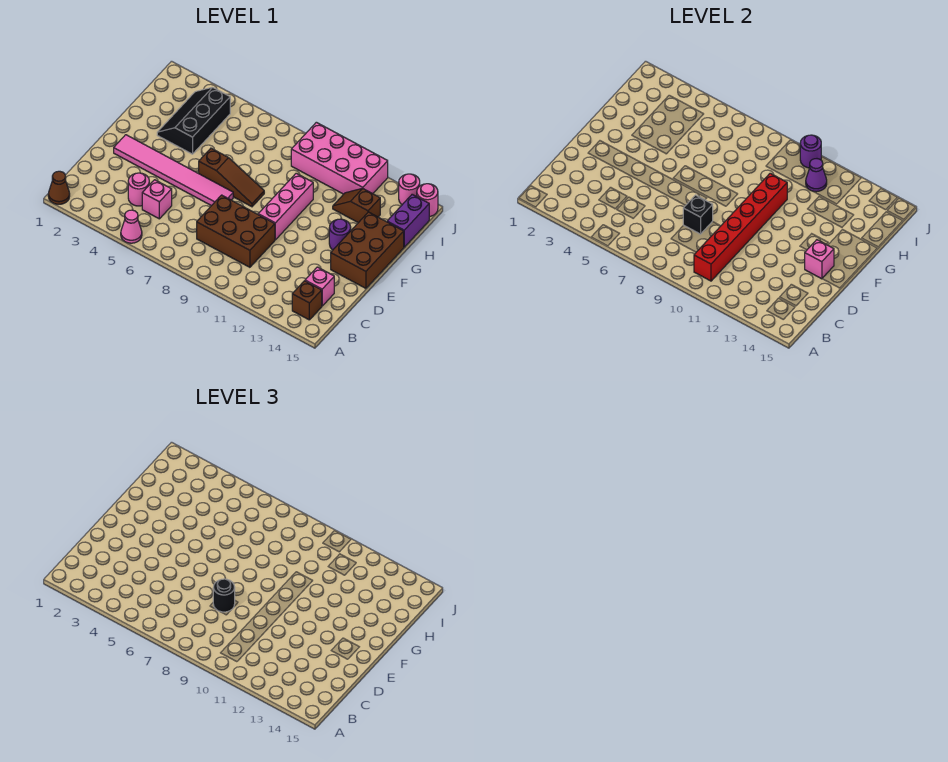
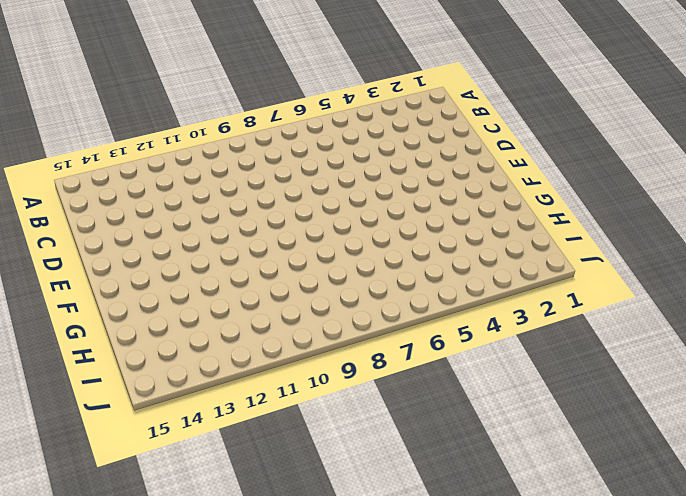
none -> brown 1x1 cone [48,171,70,204]
none -> pink 1x1 cone [121,210,142,243]
none -> brown 1x1 brick [292,281,322,320]

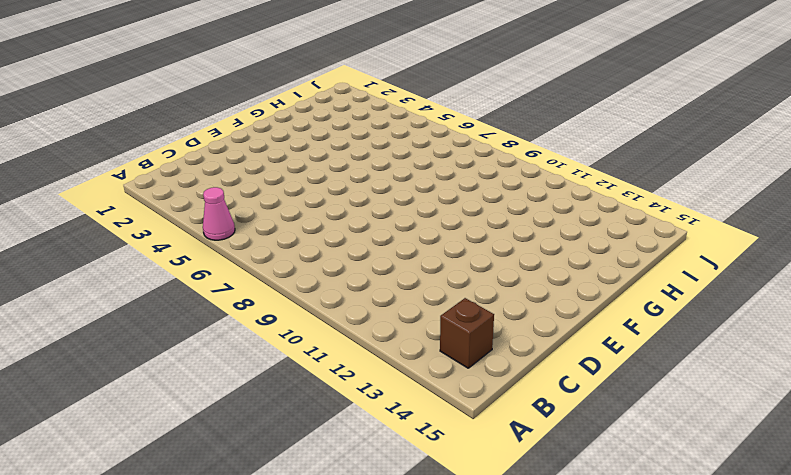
none -> brown 1x1 cone [48,171,70,204]
none -> pink 1x1 round brick [128,173,149,206]
none -> pink 1x1 brick [142,180,172,219]

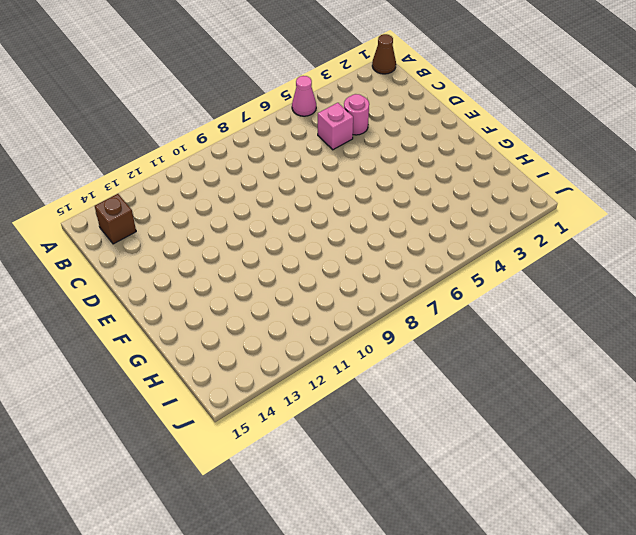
none -> brown 2x3 brick [197,195,275,267]
none -> pink 1x1 brick [305,267,334,306]
none -> pink 1x6 tile [114,135,233,206]

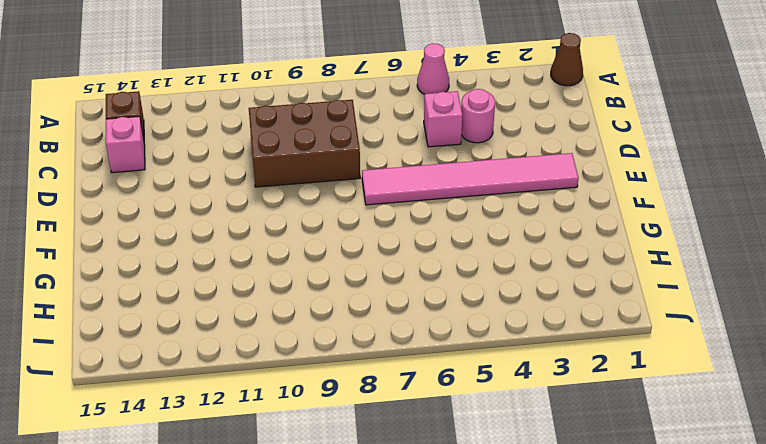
none -> pink 1x3 brick [258,173,313,240]
none -> brown 2x3 brick [331,212,404,288]
none -> brown 1x3 slope [199,148,264,207]

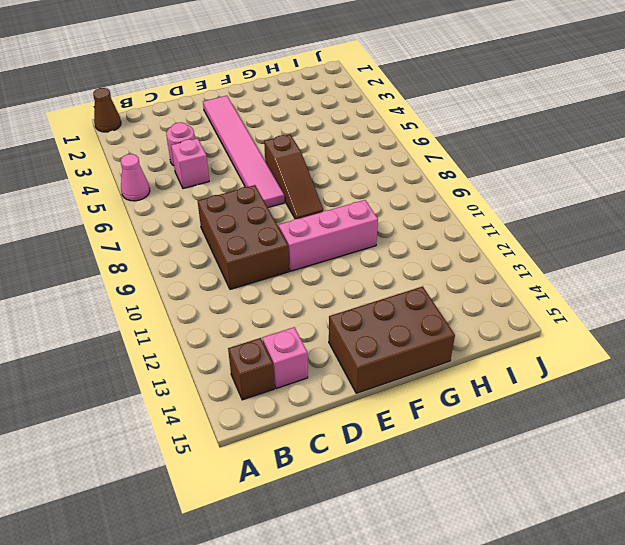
none -> purple 1x1 round brick [329,219,351,250]
none -> black 2x3 slope [157,87,230,154]
none -> brown 1x2 slope [333,188,380,223]

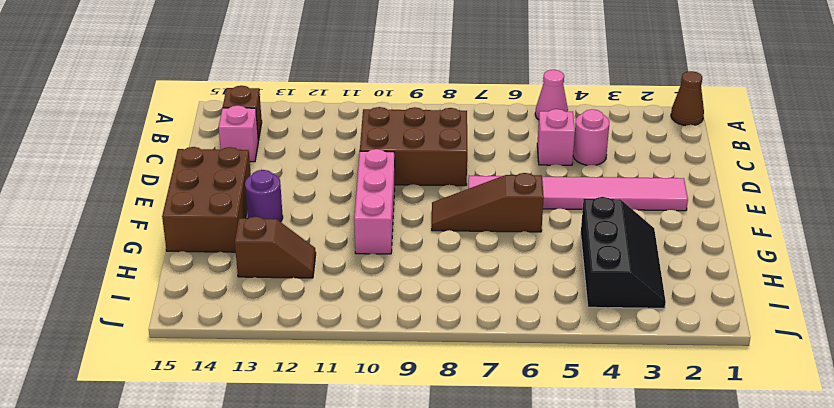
none -> purple 1x2 brick [387,194,429,247]
none -> pink 2x4 brick [291,122,388,194]
none -> pink 1x1 round brick [399,174,420,205]

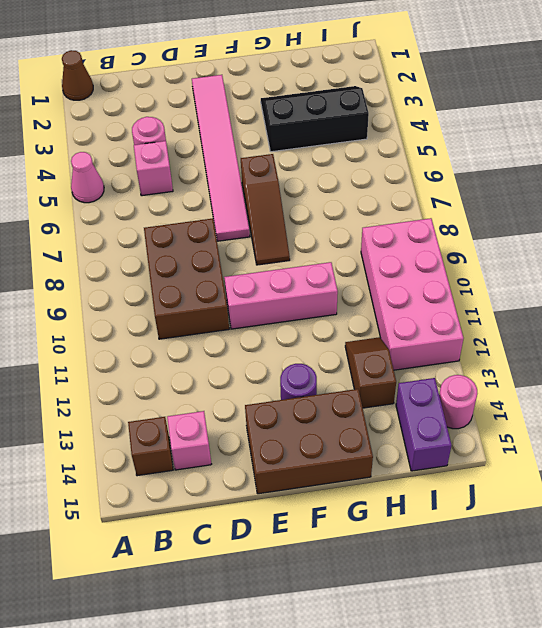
purple 1x2 brick [396,378,452,471] -> purple 1x2 brick turned to [387,194,429,247]
none -> pink 1x1 round brick [417,184,438,217]
none -> red 1x6 brick [694,173,787,281]
none -> black 1x1 brick [683,195,713,234]

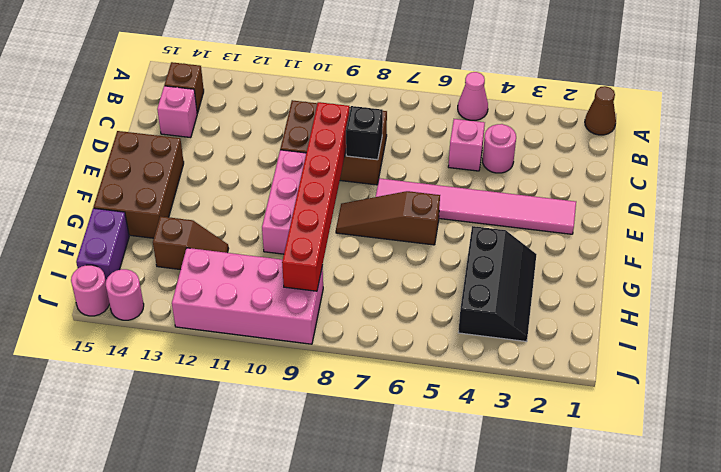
red 1x6 brick [282,102,349,291] -> red 1x6 brick moved to [694,173,787,281]
none -> purple 1x1 round brick [329,219,351,250]
none -> pink 1x1 brick [805,240,834,279]
none -> purple 1x1 cone [806,159,827,192]

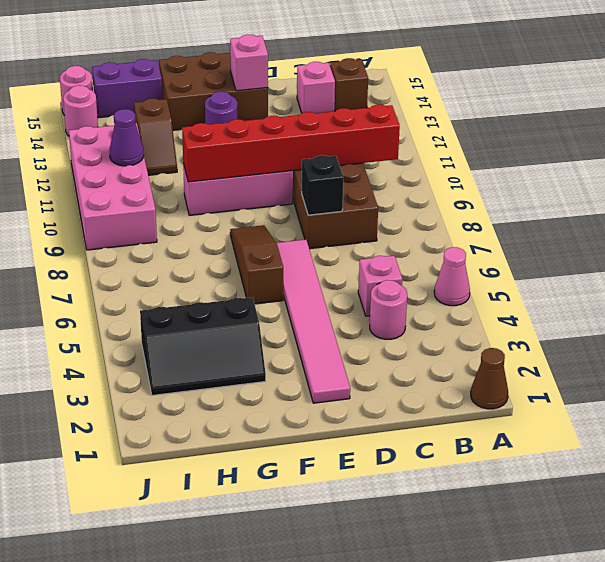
none -> purple 1x1 round brick [800,135,821,168]
none -> black 1x1 round brick [213,579,235,612]

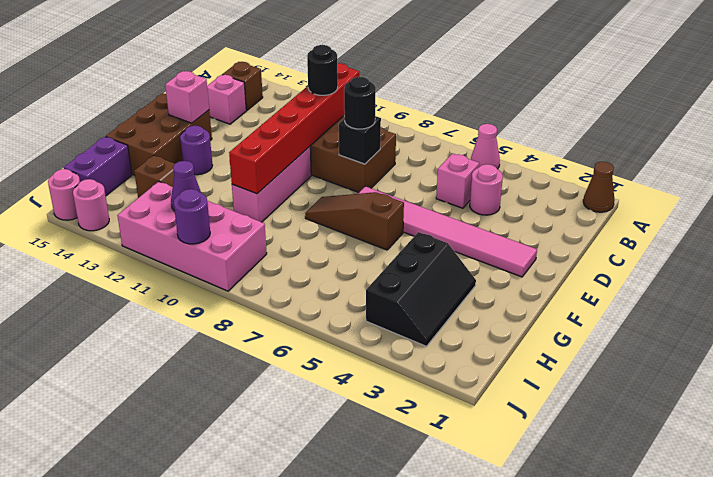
black 1x1 round brick [307,45,338,95] -> none

